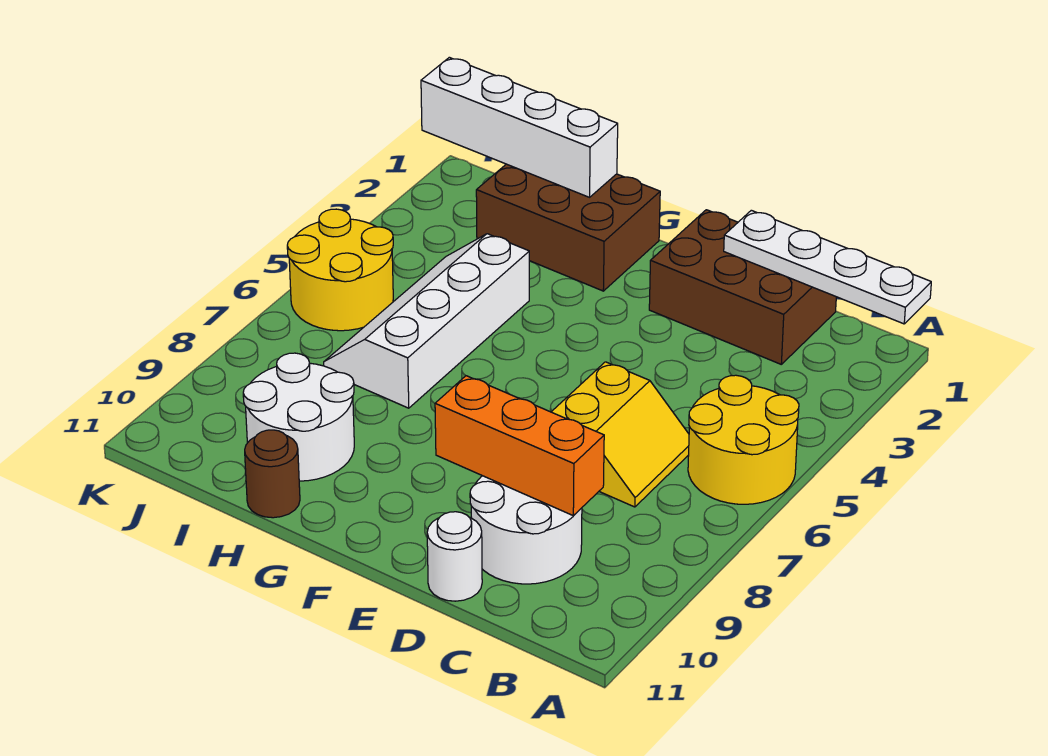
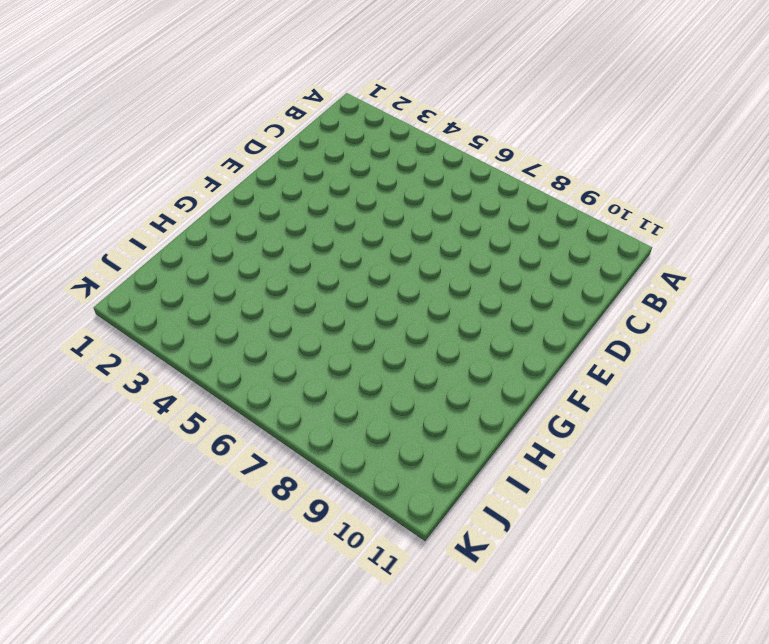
none -> yellow 2x2 round brick [688,375,799,504]
none -> brown 2x3 brick [649,210,836,364]
none -> yellow 2x2 slope [552,362,689,507]

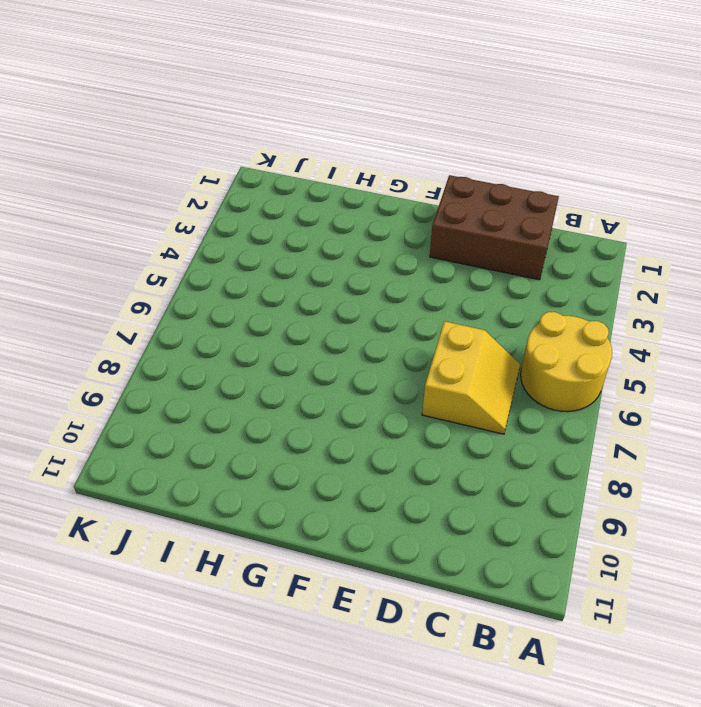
none -> white 2x2 round brick [470,476,582,584]
none -> white 1x1 round brick [427,512,482,601]
none -> brown 2x3 brick [476,164,660,291]

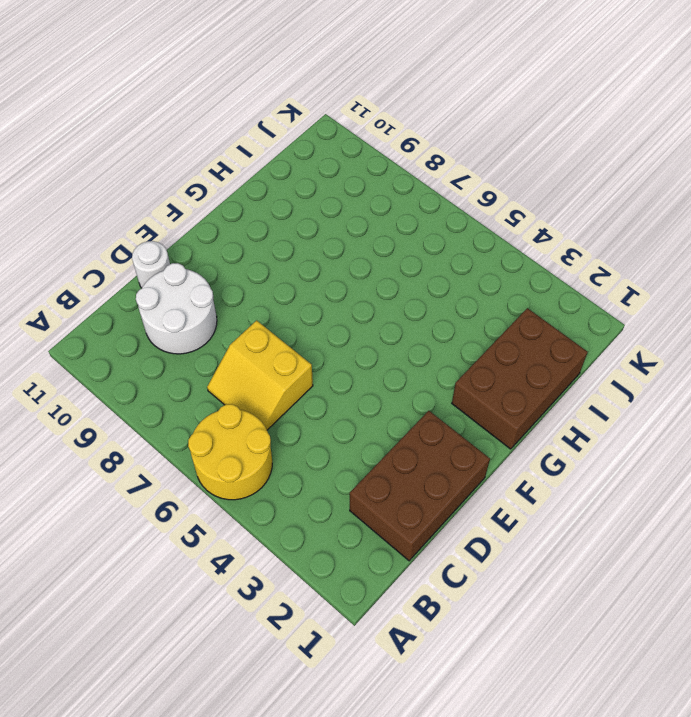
none -> white 2x4 slope [324,234,529,408]
none -> white 2x2 round brick [243,353,354,481]
none -> brown 1x1 round brick [245,430,300,518]

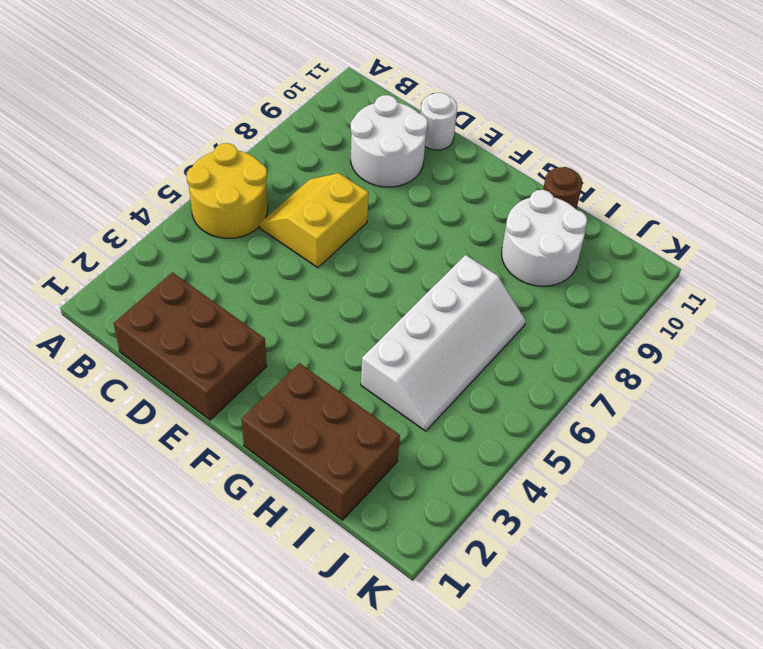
none -> yellow 2x2 round brick [287,209,393,331]
none -> white 1x4 plate [724,210,931,324]
none -> orange 1x3 brick [435,376,604,516]

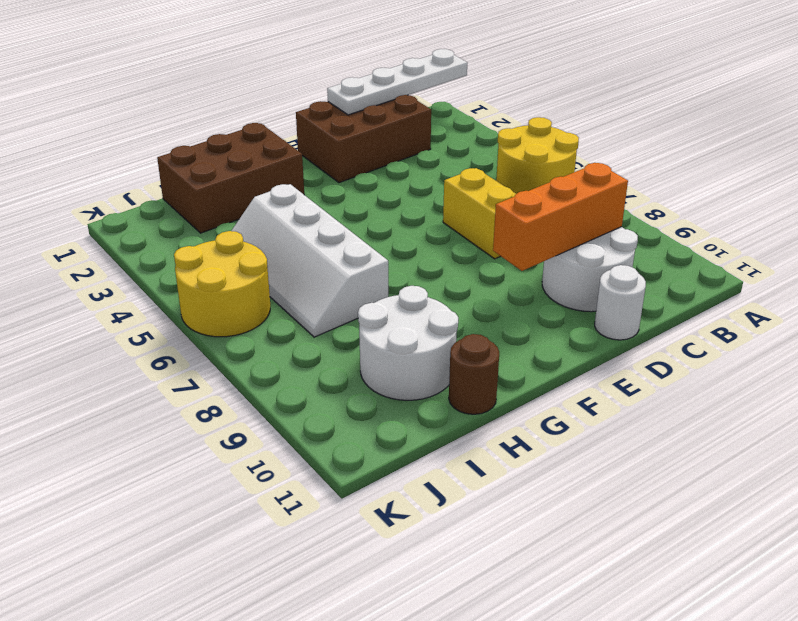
none -> white 1x4 brick [421,57,618,197]

